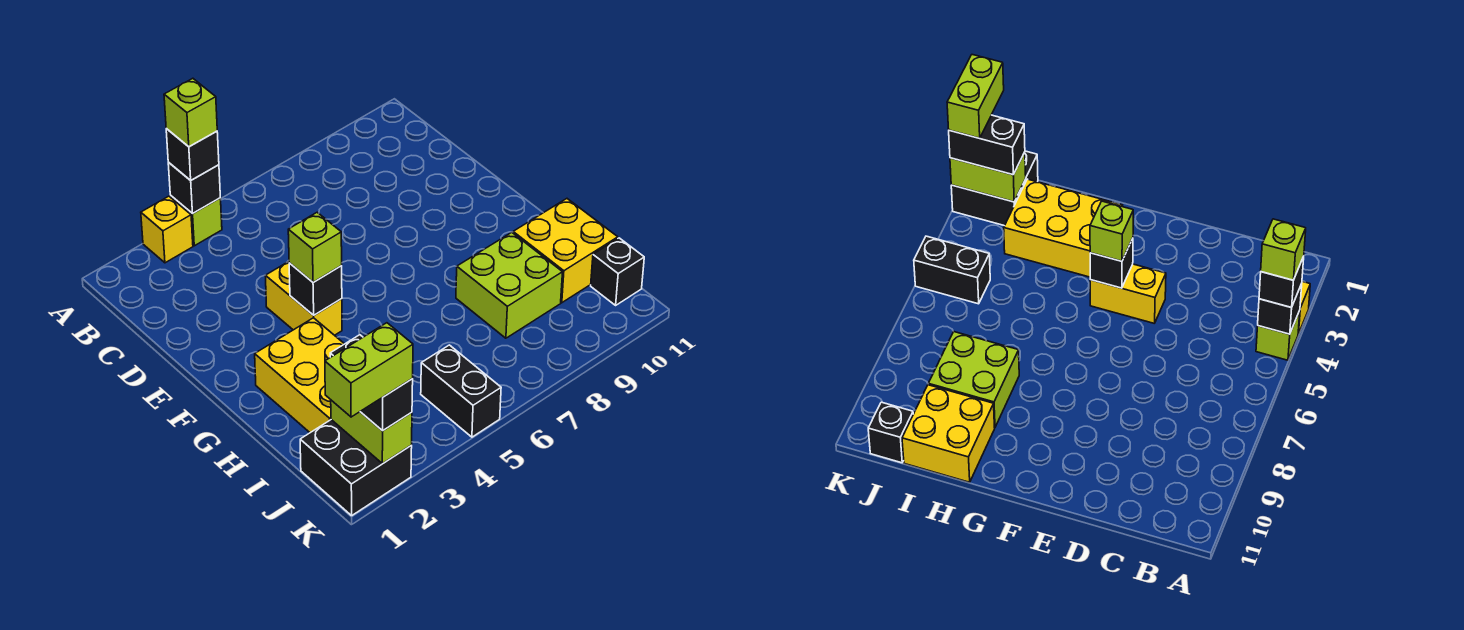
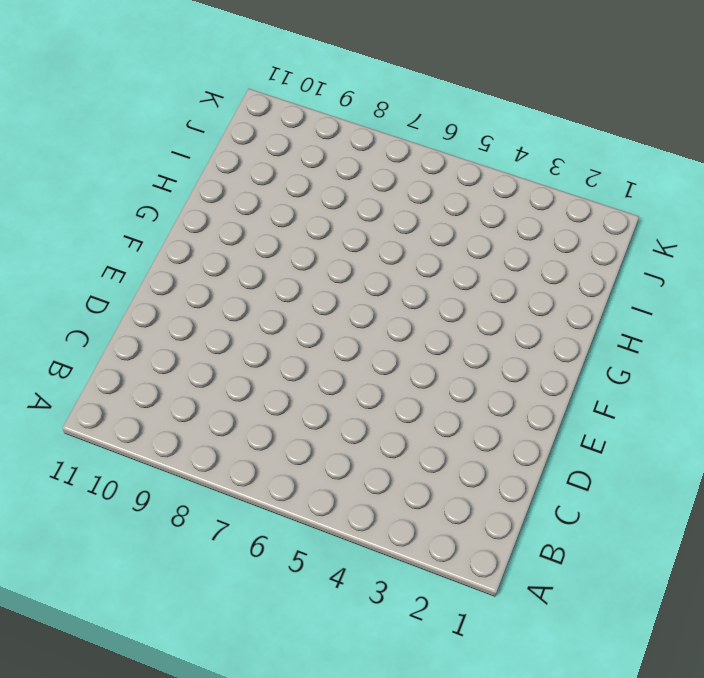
none -> yellow 1x1 brick [141,196,193,263]
none -> lime 1x1 brick [170,196,222,246]
none -> yellow 1x2 brick [265,262,342,335]

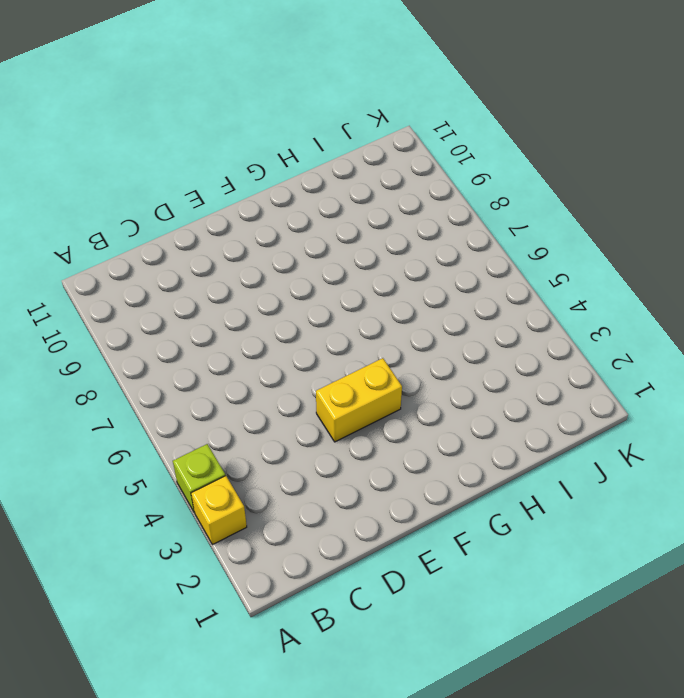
none -> yellow 2x3 brick [255,318,344,433]
none -> lime 2x2 brick [456,232,563,338]
none -> yellow 2x2 brick [513,199,618,303]

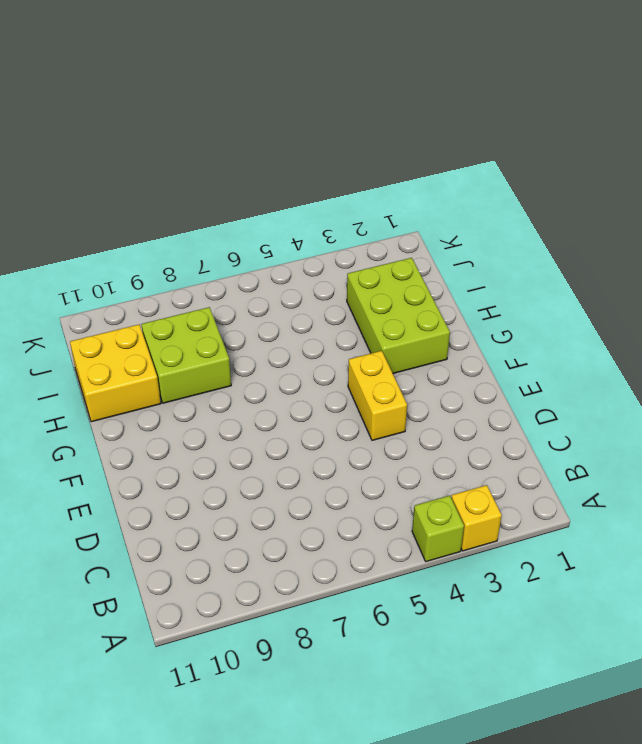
lime 2x3 brick [347,258,450,373] -> yellow 2x3 brick [255,318,344,433]
none -> black 2x2 brick [300,420,412,516]
none -> black 1x2 brick [421,345,501,437]
none -> black 1x1 brick [591,238,644,305]

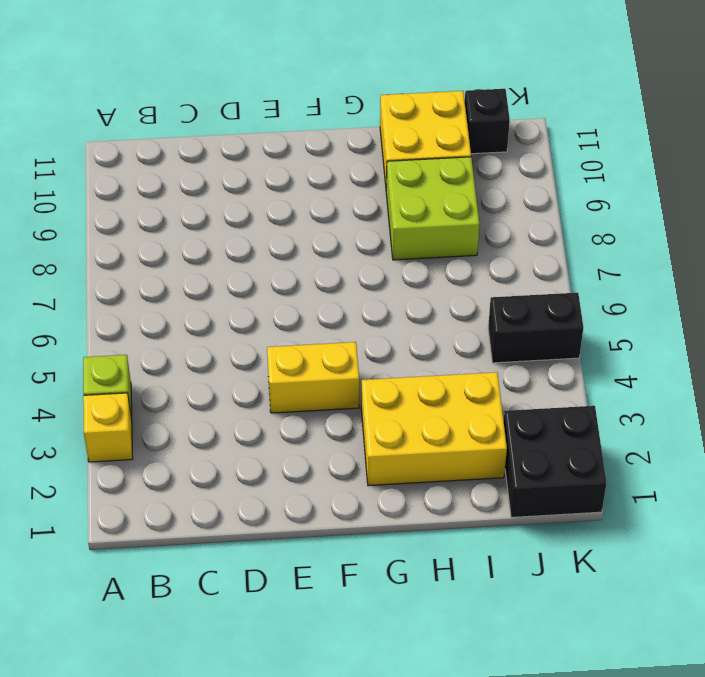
none -> black 1x1 brick [168,163,220,214]
none -> black 1x1 brick [289,263,342,315]
none -> lime 1x2 brick [331,400,412,464]

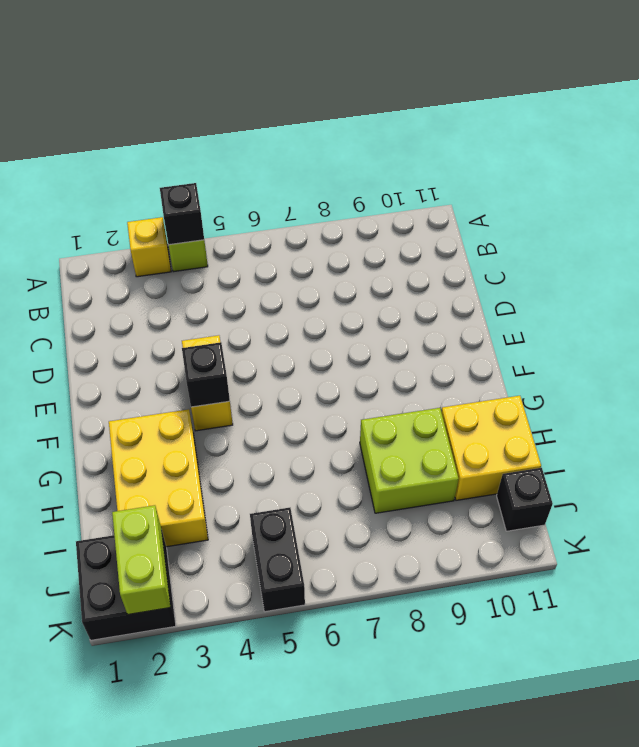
none -> black 1x1 brick [166,129,219,180]
none -> lime 1x1 brick [288,212,342,282]
none -> black 1x2 brick [330,335,413,431]

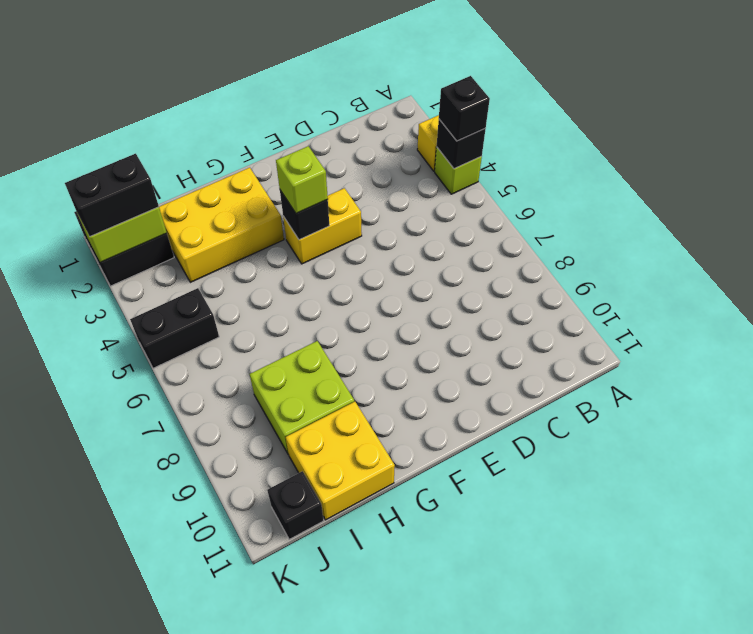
none -> lime 1x1 brick [164,78,217,147]
none -> lime 1x2 brick [325,323,413,417]

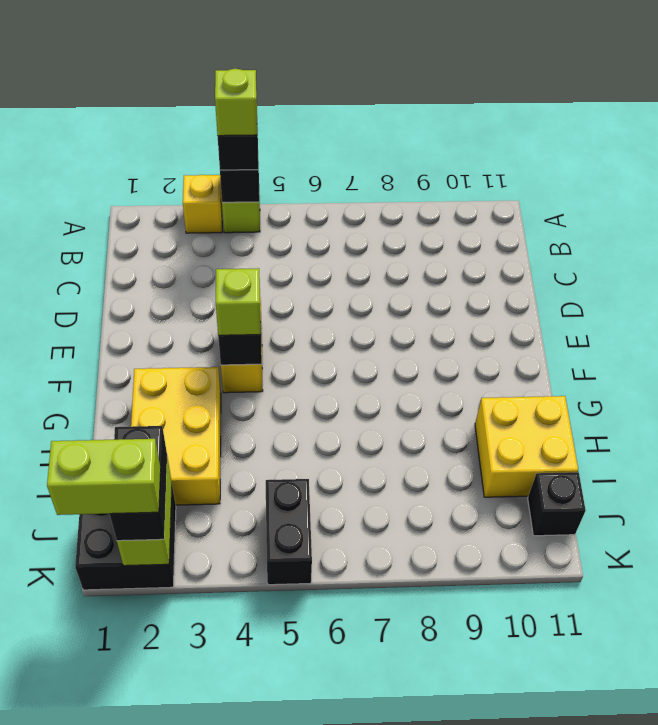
none -> lime 2x2 brick [456,232,563,338]

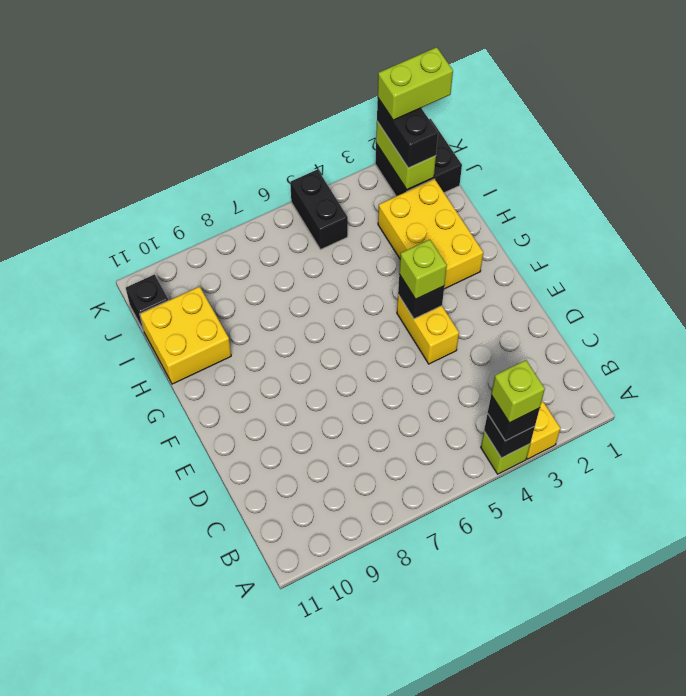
none -> lime 2x2 brick [456,232,563,338]

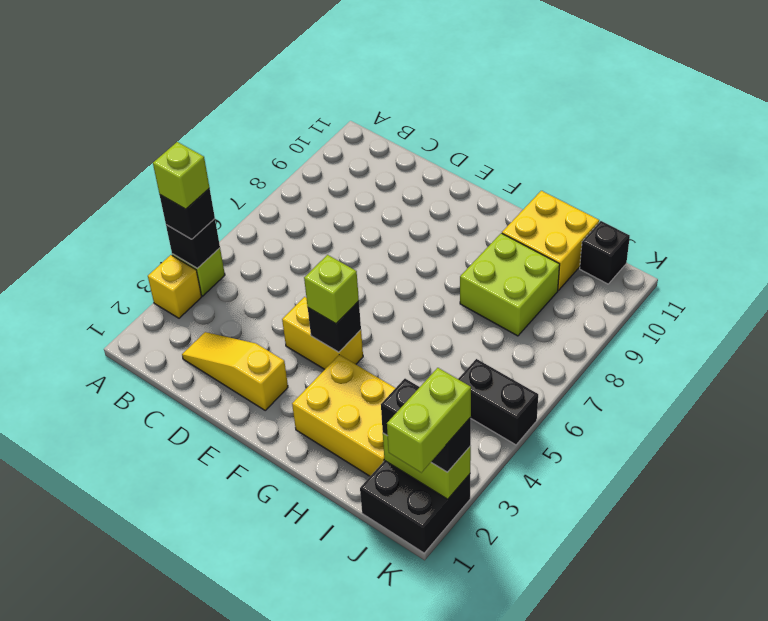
yellow 1x3 slope [182,332,288,410] -> none

